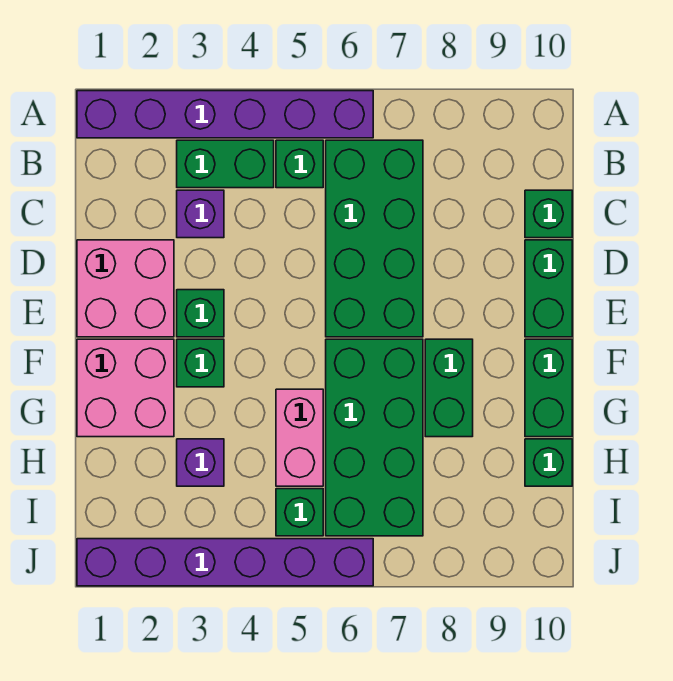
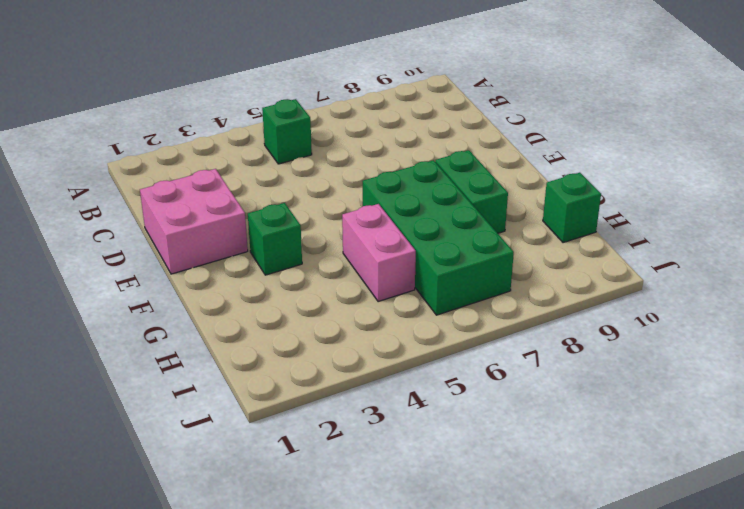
none -> purple 1x6 brick [77,91,373,138]
none -> green 1x2 brick [177,140,274,188]
none -> green 2x4 brick [326,140,423,337]

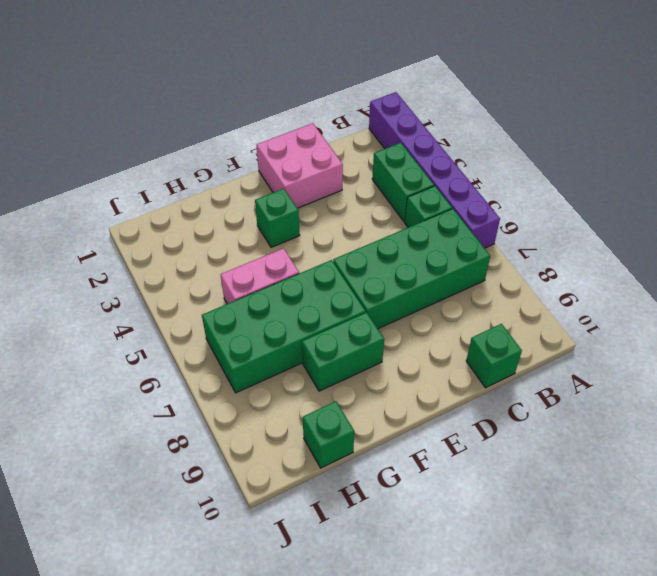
none -> purple 1x1 brick [177,190,224,238]
none -> green 1x2 brick [525,240,572,337]
none -> green 1x1 brick [177,290,224,337]

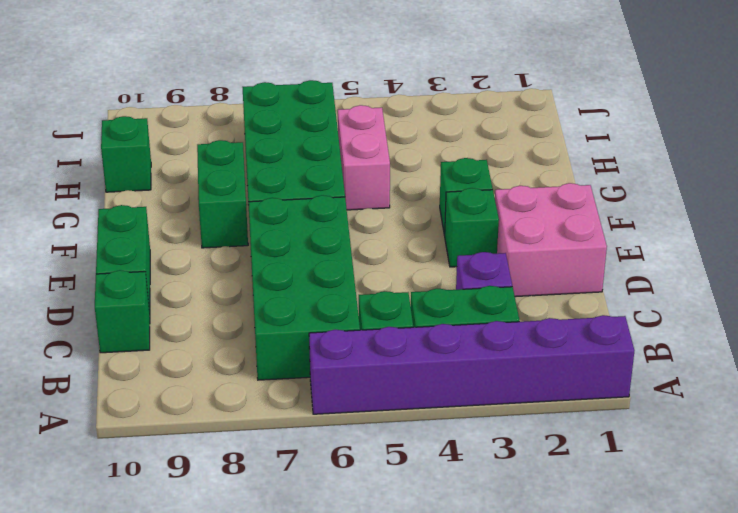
none -> pink 2x2 brick [77,339,174,437]
none -> green 1x2 brick [525,339,572,437]
none -> purple 1x1 brick [177,439,224,486]

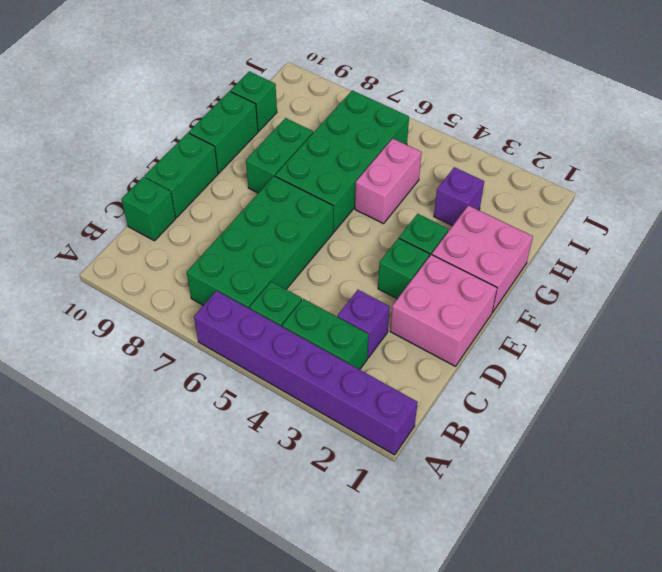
none -> green 1x1 brick [276,489,323,536]
none -> purple 1x6 brick [77,539,373,586]

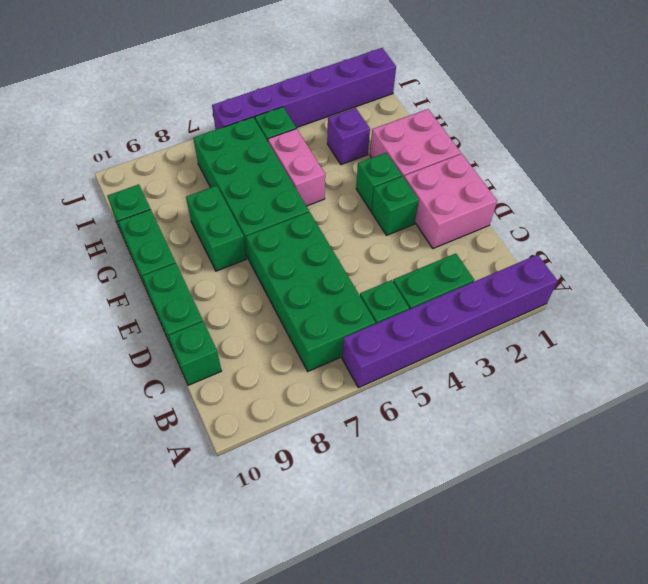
none -> purple 1x1 brick [177,190,224,238]

